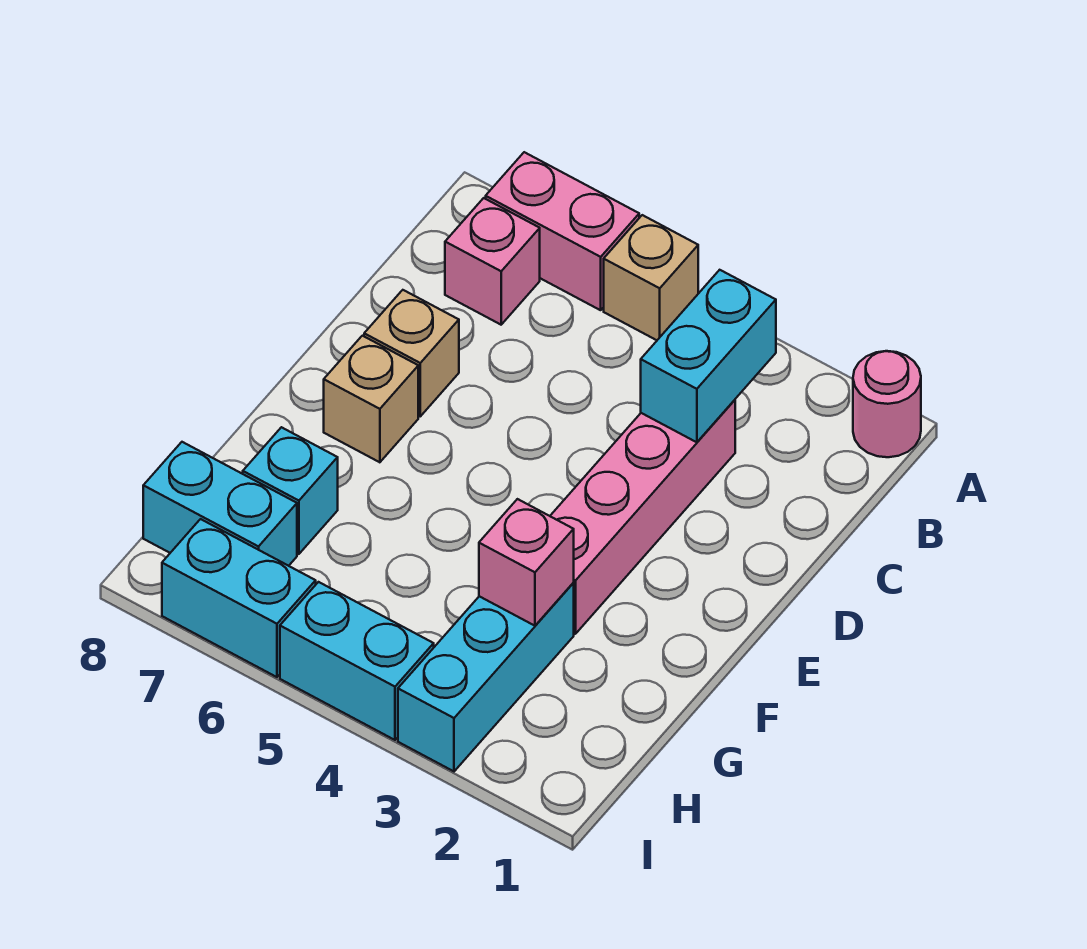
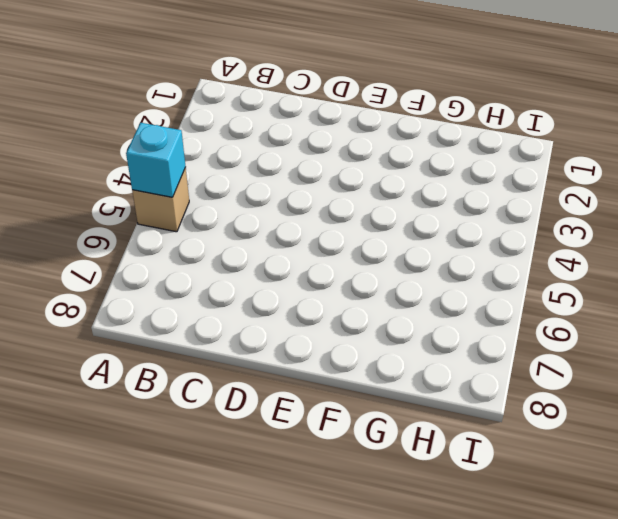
cyan 1x1 brick [126,123,186,197] -> cyan 1x1 brick moved to [243,427,338,554]
none -> pink 1x1 round brick [853,351,921,457]
none -> pink 1x2 brick [486,152,639,310]
none -> pink 1x1 brick [445,198,540,325]

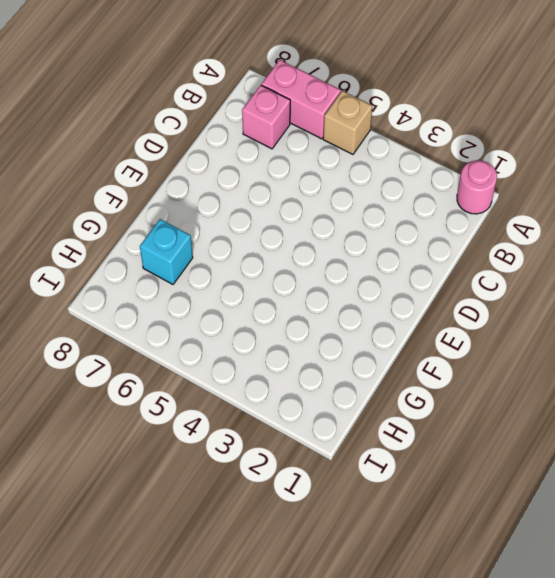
none -> pink 1x4 brick [550,400,735,634]
none -> tan 1x1 brick [364,290,459,416]
none -> tan 1x1 brick [324,336,418,462]

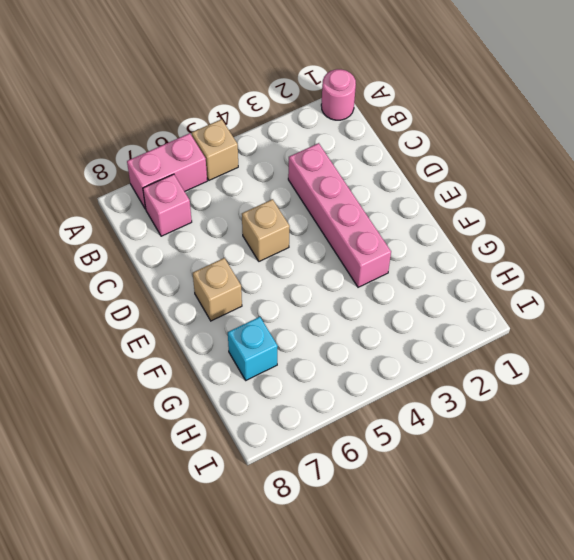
tan 1x1 brick [242,199,290,261] -> tan 1x1 brick moved to [364,290,459,416]
none -> cyan 1x3 brick [398,583,574,771]
none -> cyan 1x2 brick [143,442,297,566]
none -> cyan 1x2 brick [280,582,434,740]

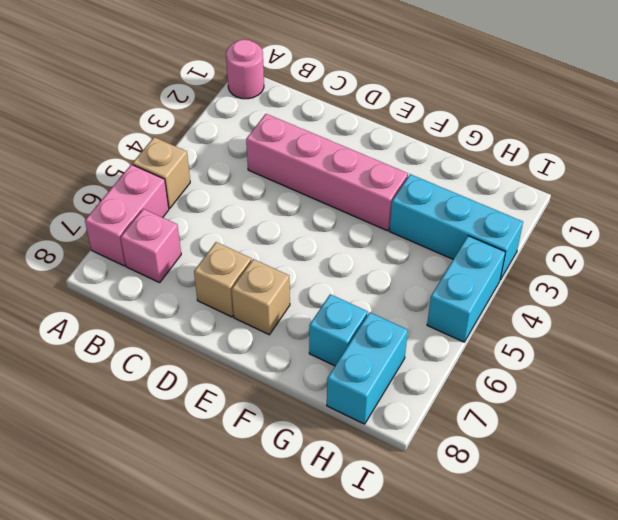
none -> cyan 1x2 brick [162,519,316,677]
none -> cyan 1x2 brick [641,270,776,442]
none -> pink 1x1 brick [479,499,574,626]

